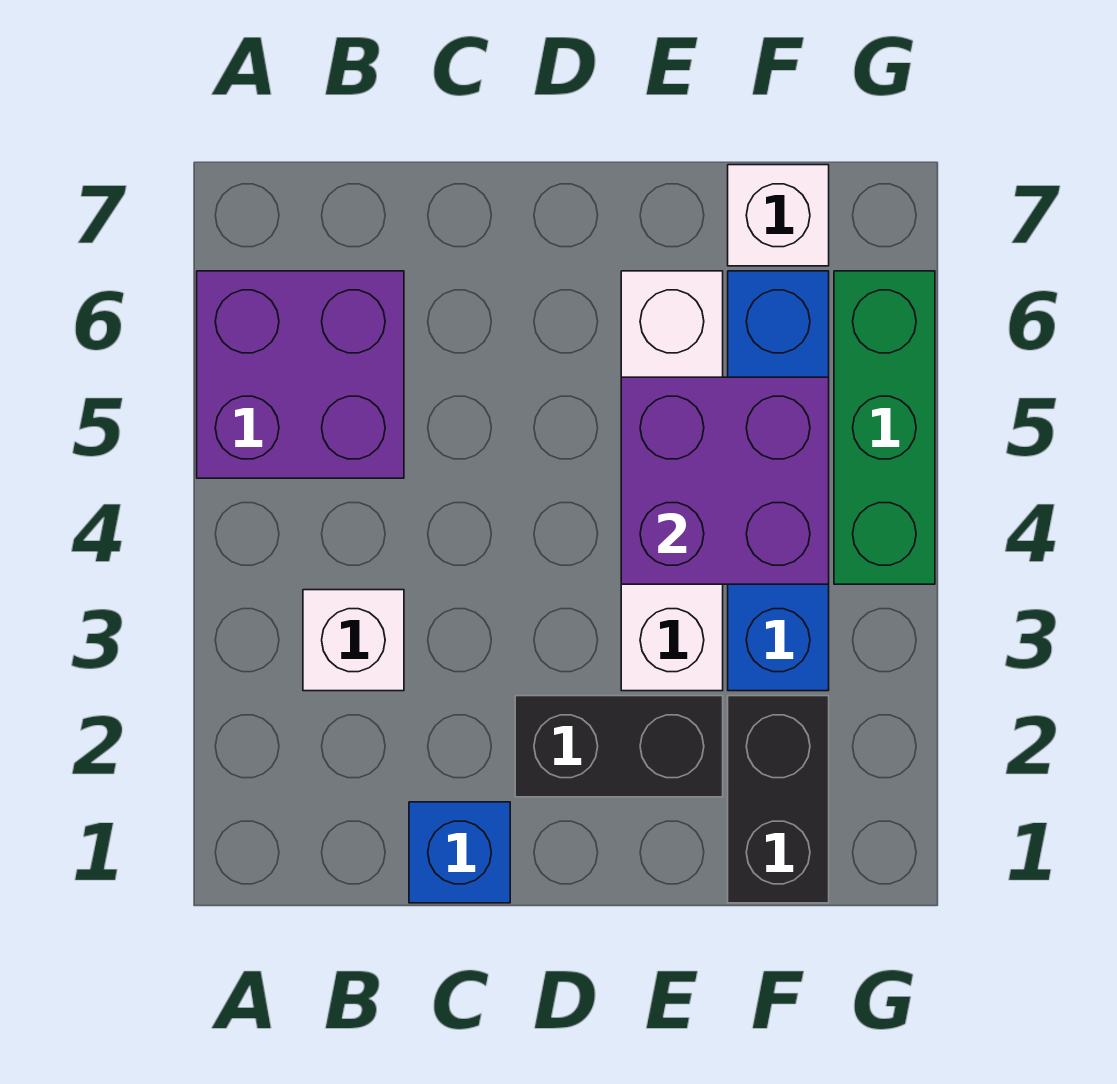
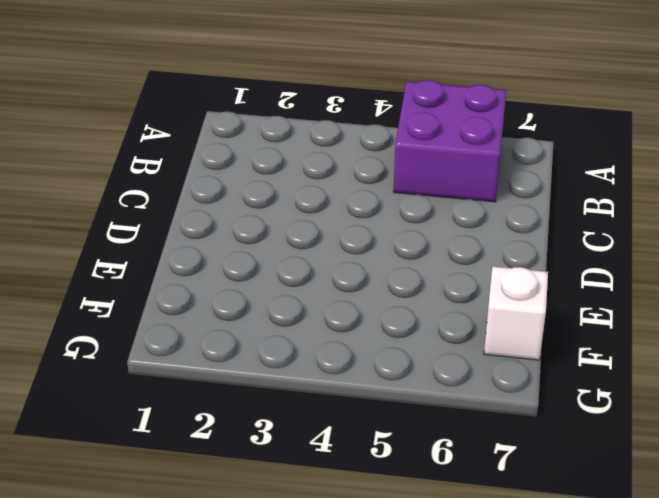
none -> white 1x1 brick [303,590,404,691]
none -> blue 1x1 brick [409,802,510,903]

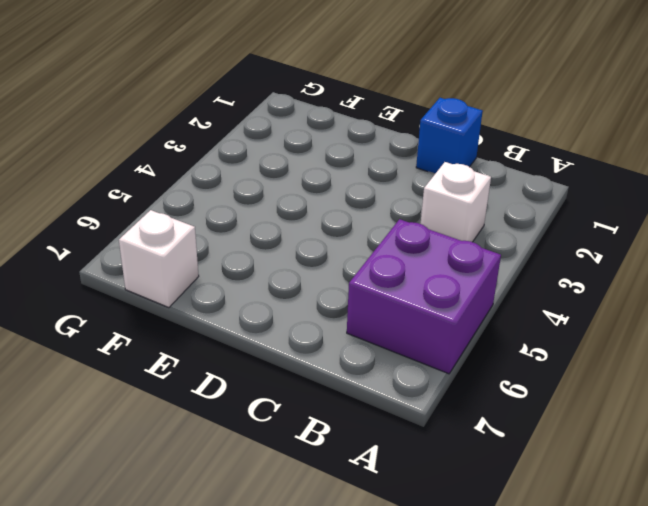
none -> black 1x2 brick [515,696,723,797]
none -> white 1x4 brick [621,271,723,691]

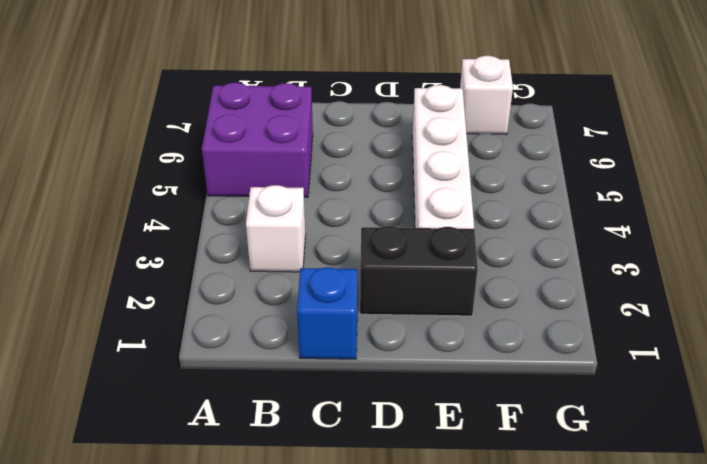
none -> black 1x2 brick [728,696,829,903]
none -> blue 1x4 brick [728,271,829,691]

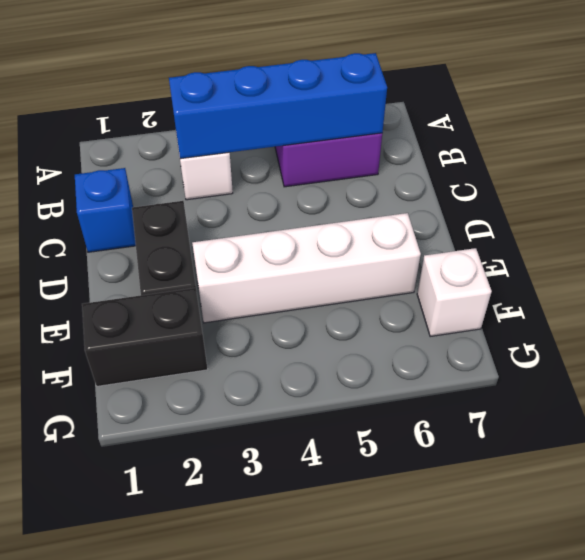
blue 1x4 brick [169,53,387,159] -> blue 1x4 brick moved to [728,271,829,691]
none -> green 1x3 brick [834,271,935,584]
none -> purple 2x2 brick [621,377,829,584]

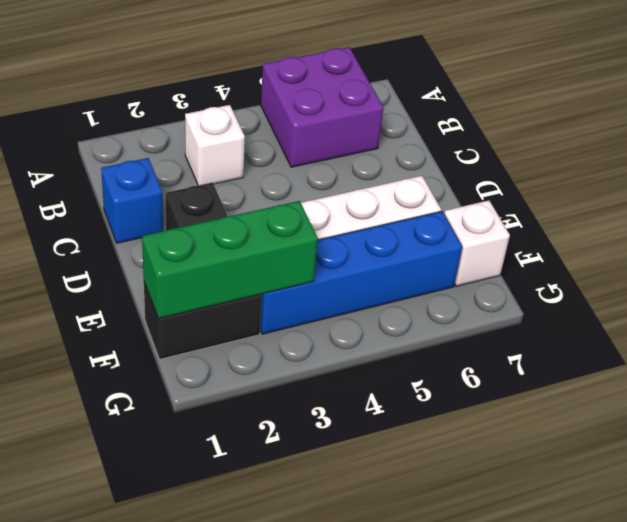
green 1x3 brick [142,201,318,319] -> green 1x3 brick moved to [834,271,935,584]
none -> purple 2x2 brick [621,377,829,584]

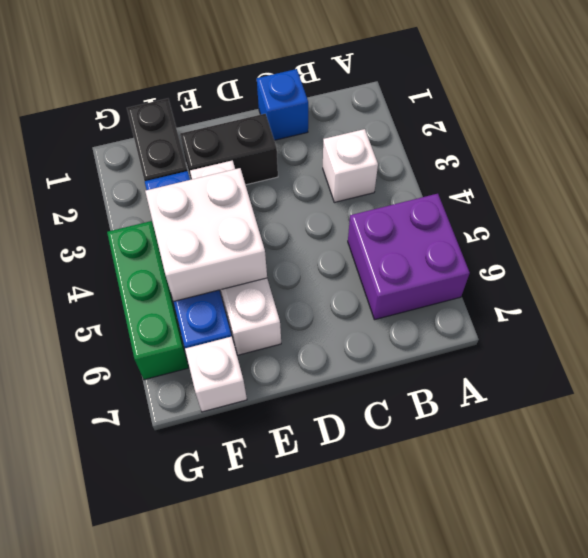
white 2x2 brick [145,168,267,301] -> purple 2x2 brick [621,377,829,584]

